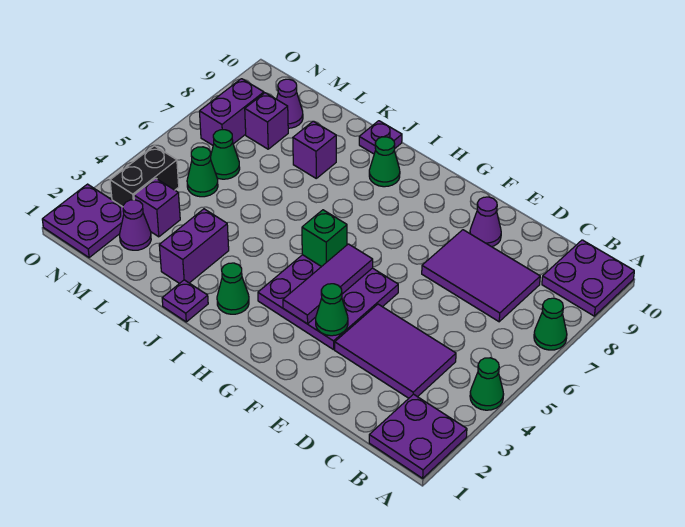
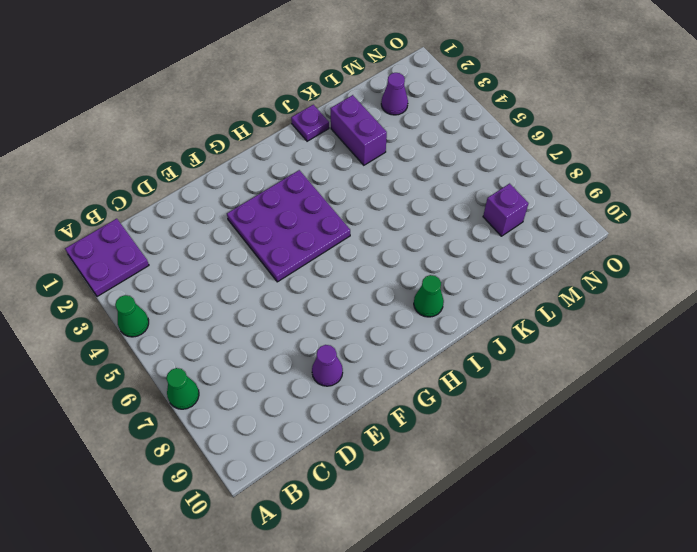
none -> purple 2x2 plate [542,240,634,316]
none -> purple 2x3 tile [335,304,456,398]
none -> purple 2x3 tile [422,230,540,322]

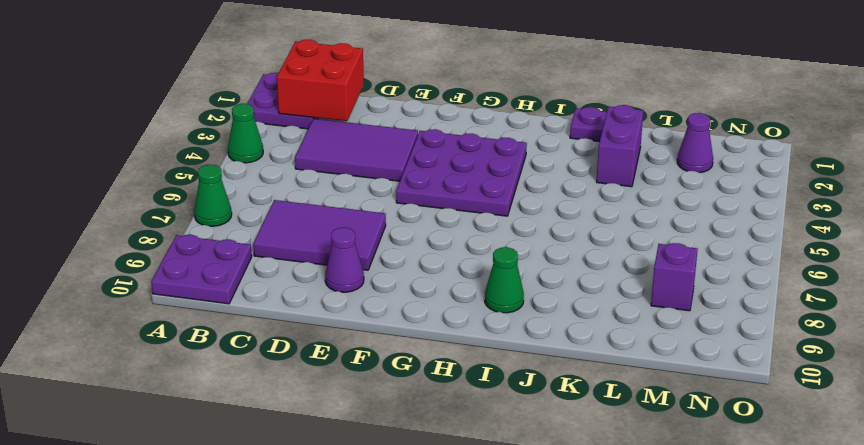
red 2x2 brick [277,40,364,121] -> none
none -> green 1x1 cone [217,263,249,314]
none -> purple 1x1 plate [359,121,402,154]
none -> purple 1x1 brick [293,121,336,178]

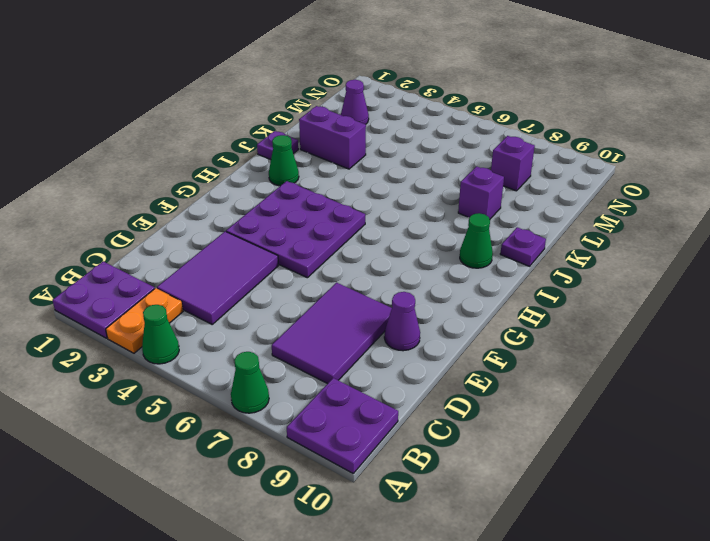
orange 1x2 plate [106,288,183,353] -> none
none -> purple 1x1 brick [134,178,180,237]
none -> green 1x1 cone [187,147,218,197]
none -> green 1x1 cone [211,130,240,179]

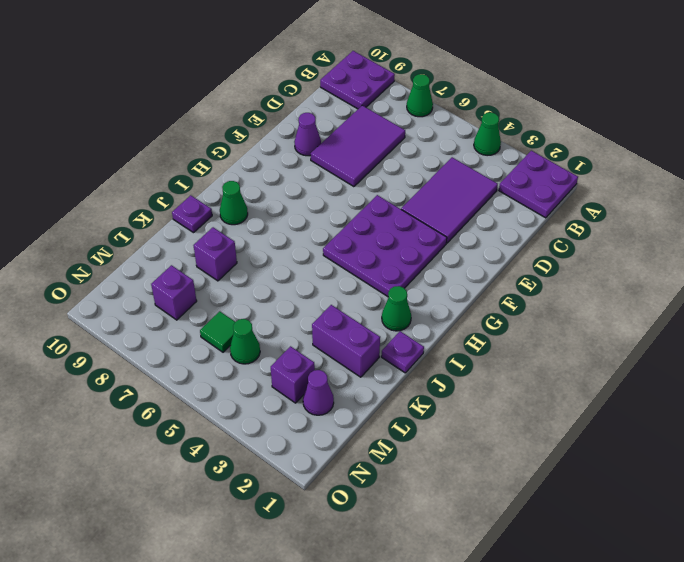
green 1x1 tile [200,311,235,352] -> green 1x1 cone [211,130,240,179]
none -> purple 1x1 cone [277,79,303,128]
none -> purple 2x2 plate [42,184,124,258]
none -> black 1x2 brick [110,146,179,207]

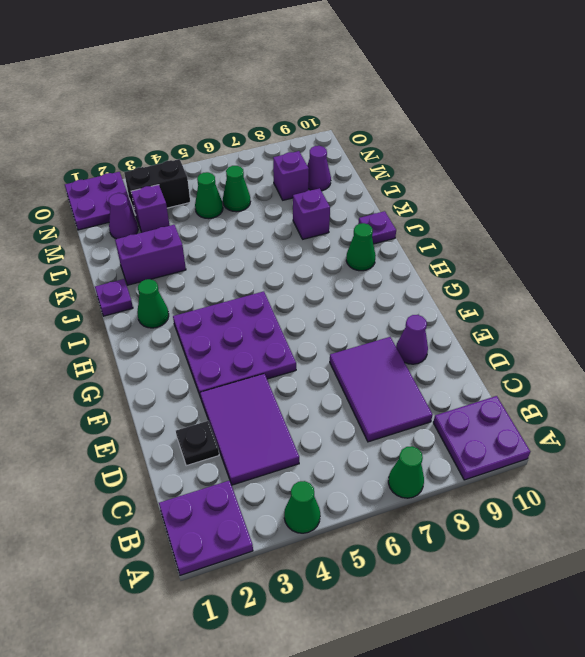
black 1x1 plate [176,421,219,466] -> none
none -> purple 1x2 brick [200,79,264,145]
none -> green 1x1 cone [316,284,348,336]
none -> purple 1x3 tile [283,244,373,324]

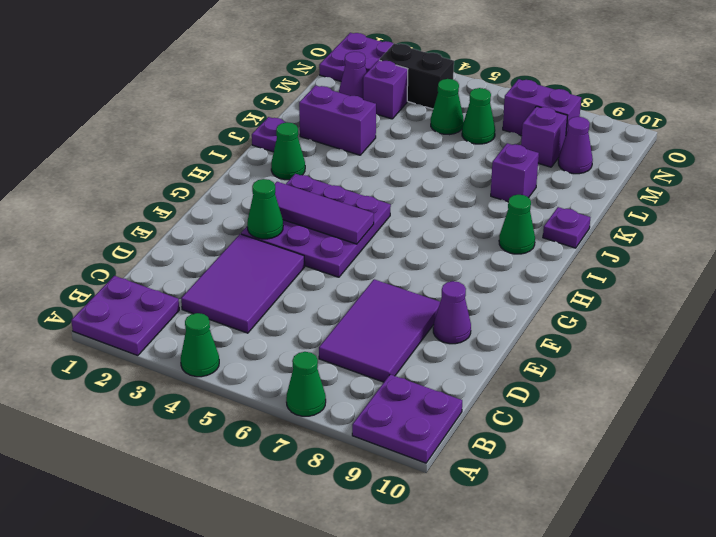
none -> green 1x1 brick [302,210,347,267]

